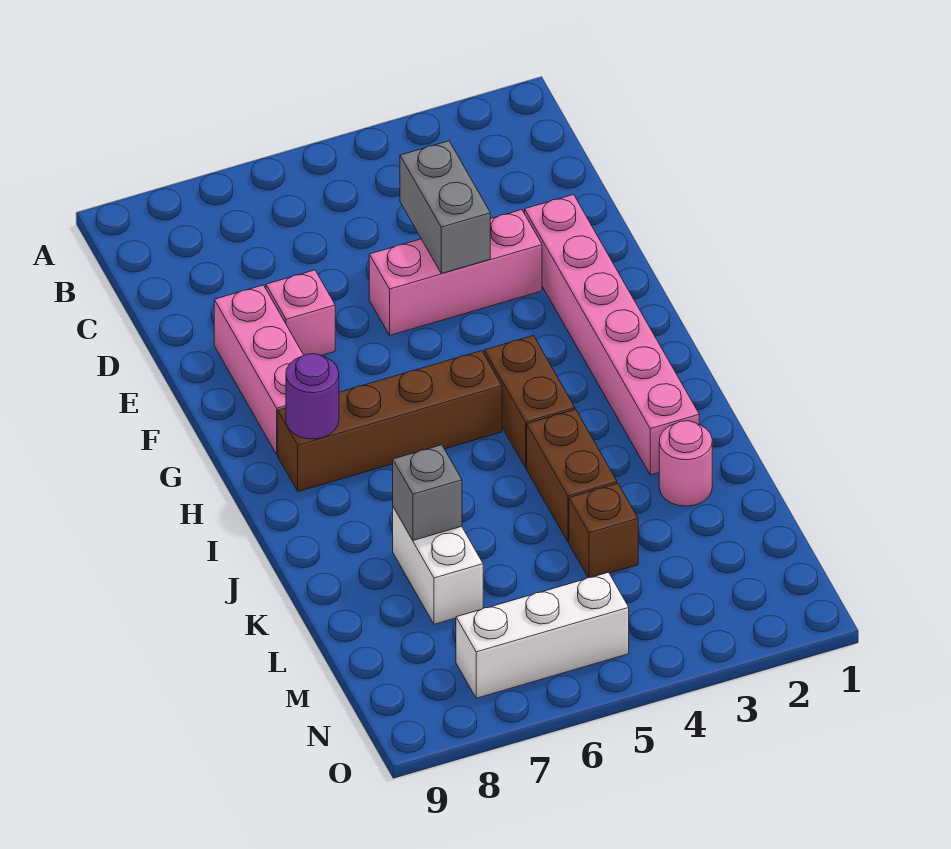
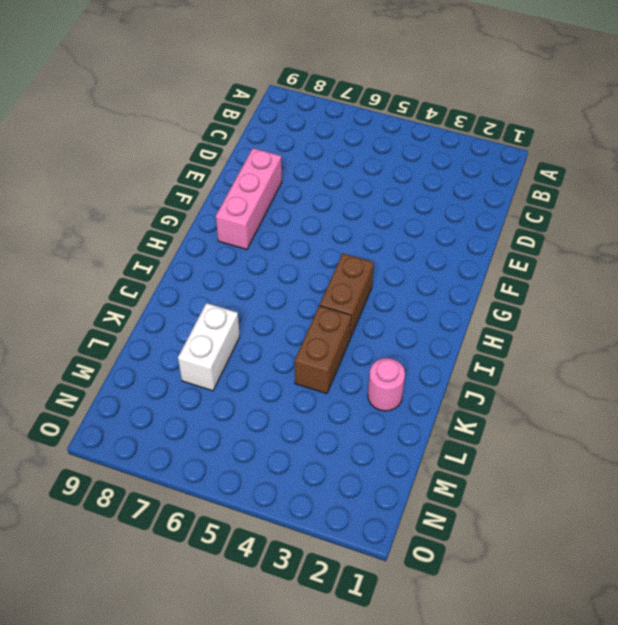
none -> pink 1x6 brick [525,195,699,475]
none -> pink 1x3 brick [369,210,542,335]
none -> pink 1x1 brick [266,270,335,356]

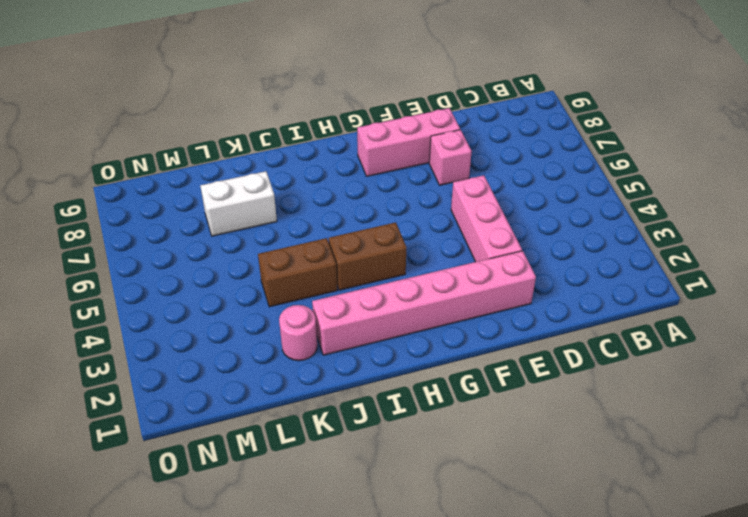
none -> brown 1x4 brick [278,351,502,492]
none -> brown 1x1 brick [569,483,638,578]
none -> white 1x3 brick [456,572,629,698]

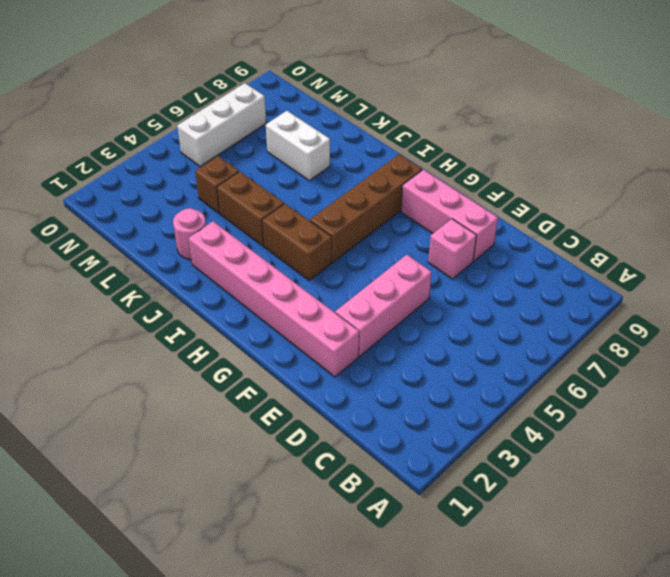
none -> grey 1x2 brick [400,141,490,273]
none -> purple 1x1 round brick [286,354,339,439]
none -> grey 1x1 brick [393,445,462,540]

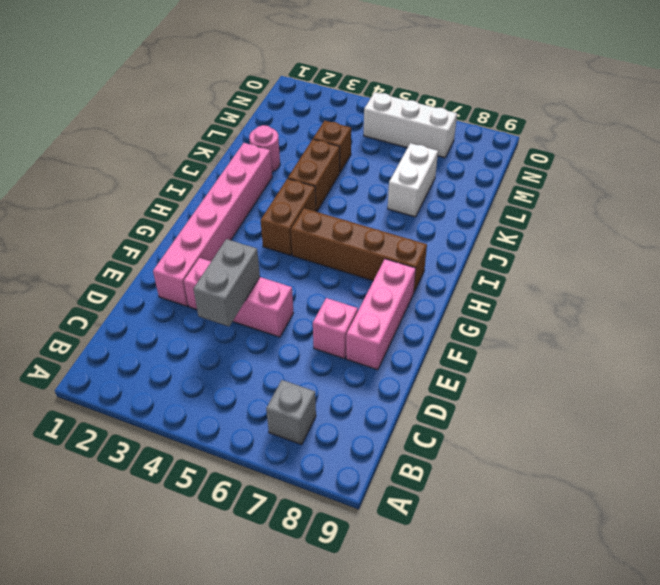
grey 1x1 brick [266,380,316,444] -> grey 1x1 brick moved to [393,445,462,540]
none -> purple 1x1 round brick [286,354,339,439]

